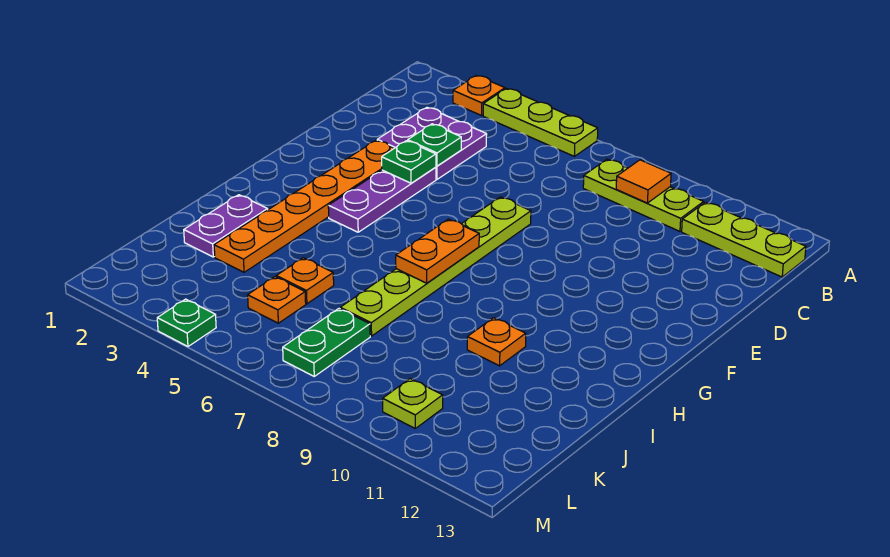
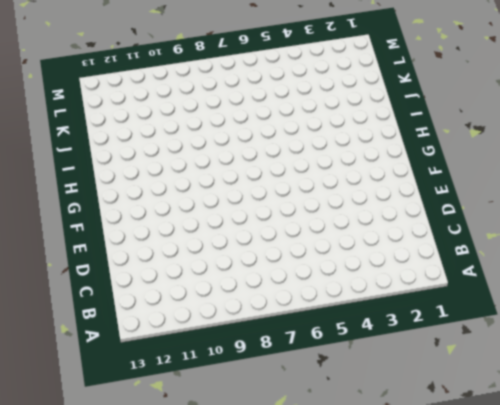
none -> orange 1x1 plate [453,75,505,116]
none -> lime 1x3 plate [483,88,598,156]
none -> lime 1x3 plate [583,159,704,231]

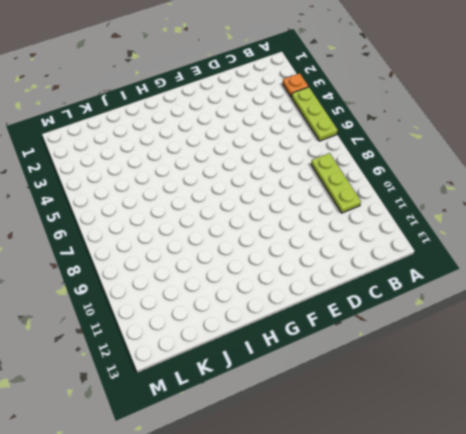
none -> lime 1x3 plate [682,202,806,277]
none -> purple 2x2 plate [377,107,487,179]
none -> orange 1x6 plate [214,140,394,272]

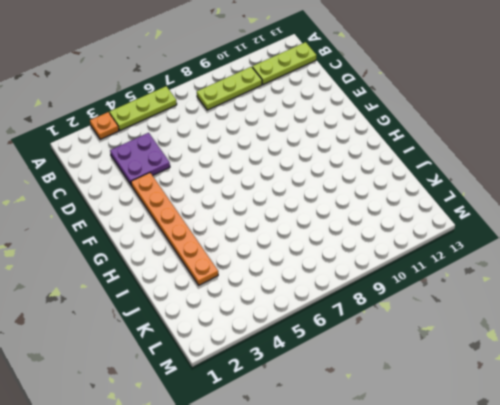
none -> purple 1x3 plate [328,167,436,232]
none -> lime 1x6 plate [340,197,531,336]
none -> purple 1x2 plate [184,195,268,257]

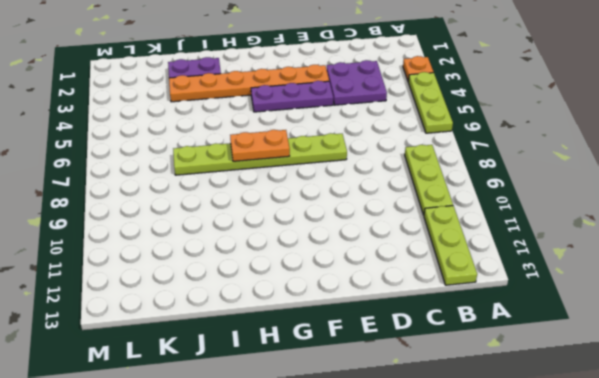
none -> orange 1x1 plate [467,318,526,366]
none -> orange 1x1 plate [276,258,334,304]
none -> orange 1x1 plate [248,277,306,323]

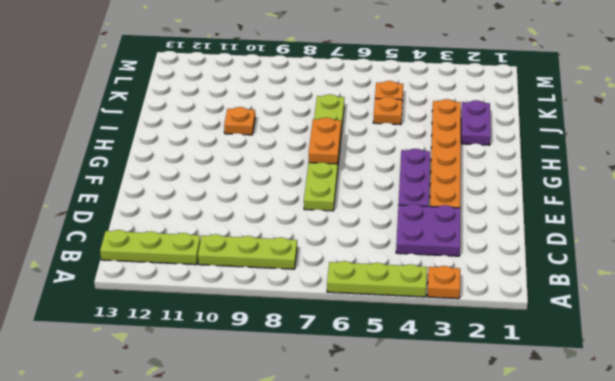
none -> green 1x2 plate [283,309,370,376]
none -> lime 1x1 plate [383,379,443,428]
none -> green 1x1 plate [157,299,216,346]

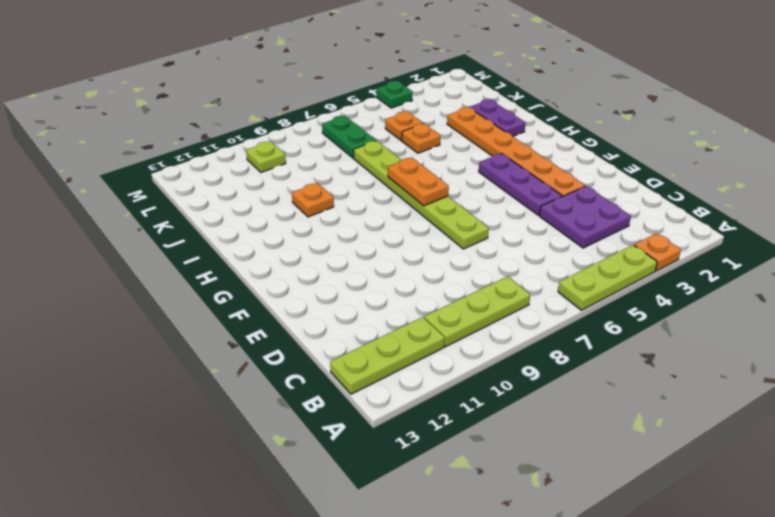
none -> orange 1x1 tile [616,160,671,203]
none -> green 1x1 plate [408,124,461,166]
none -> green 1x1 plate [382,141,436,183]

